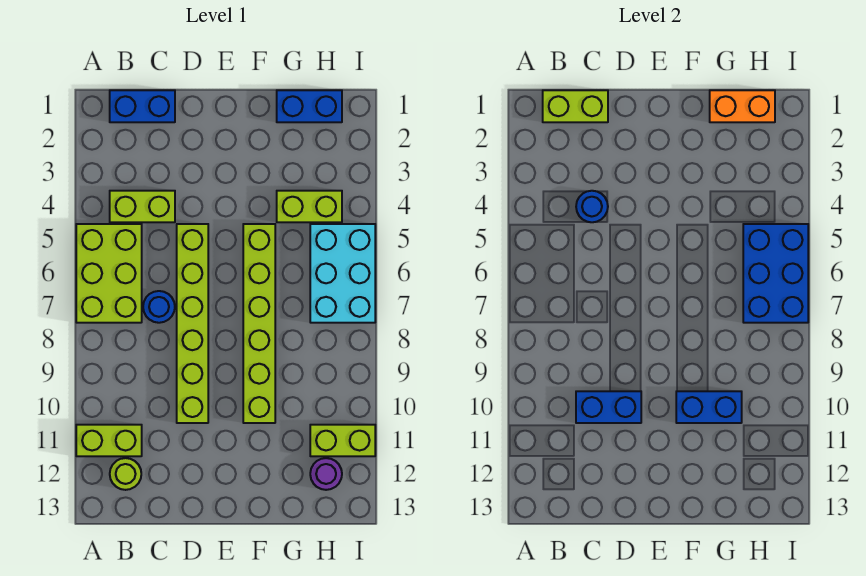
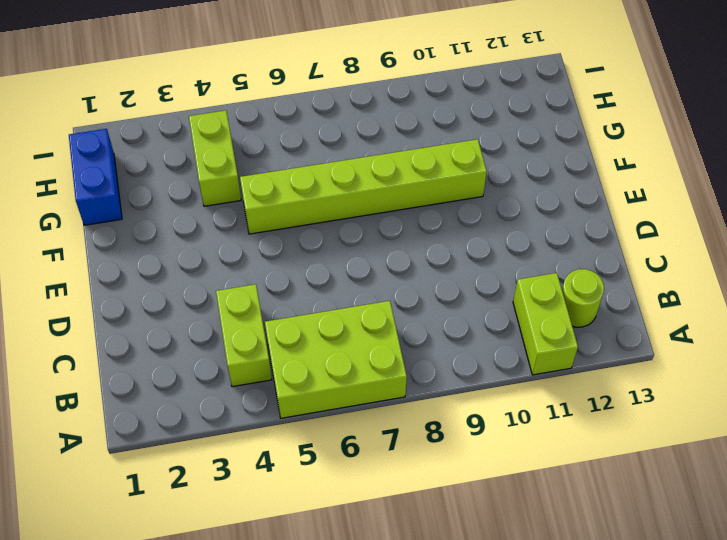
none -> blue 1x2 brick [110,90,175,122]
none -> blue 1x1 round brick [143,291,175,323]
none -> lime 1x6 brick [177,224,208,423]

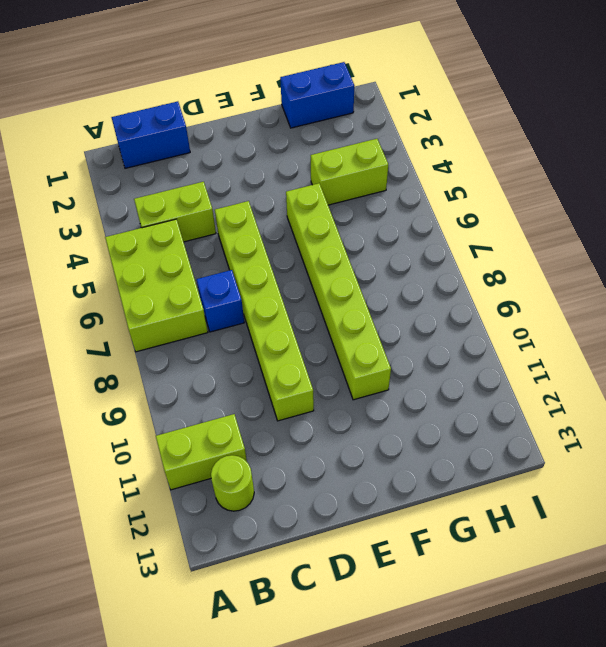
blue 1x1 brick [197,270,244,332] -> blue 1x1 round brick [143,291,175,323]
none -> cyan 2x3 brick [310,224,375,323]
none -> lime 1x2 brick [310,425,375,456]
none -> purple 1x1 round brick [310,458,342,490]

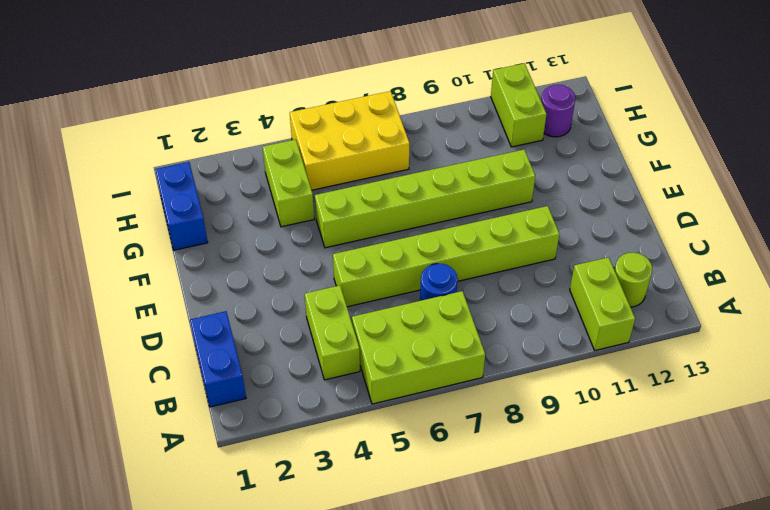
yellow 2x3 brick [290,91,409,190] -> cyan 2x3 brick [310,224,375,323]
none -> lime 1x2 brick [543,90,608,122]
none -> blue 1x1 round brick [576,191,608,222]
none -> blue 1x2 brick [576,391,641,423]

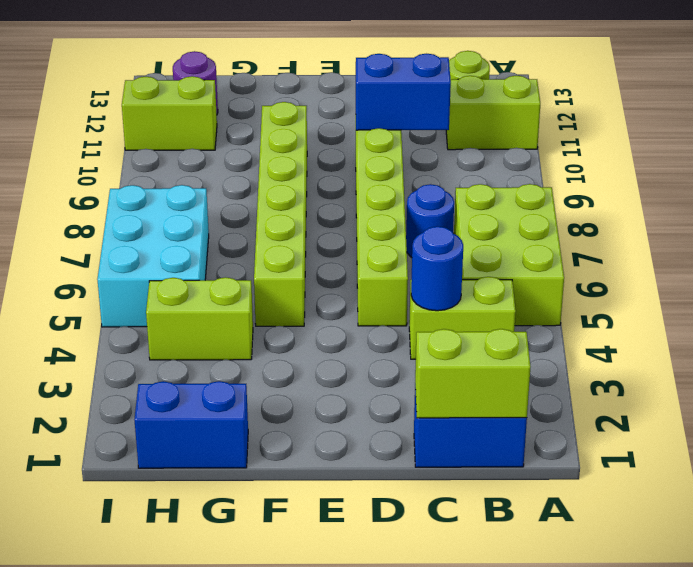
none -> blue 1x2 brick [676,391,742,423]
none -> orange 1x2 brick [710,90,775,122]
none -> blue 2x3 brick [743,224,808,323]

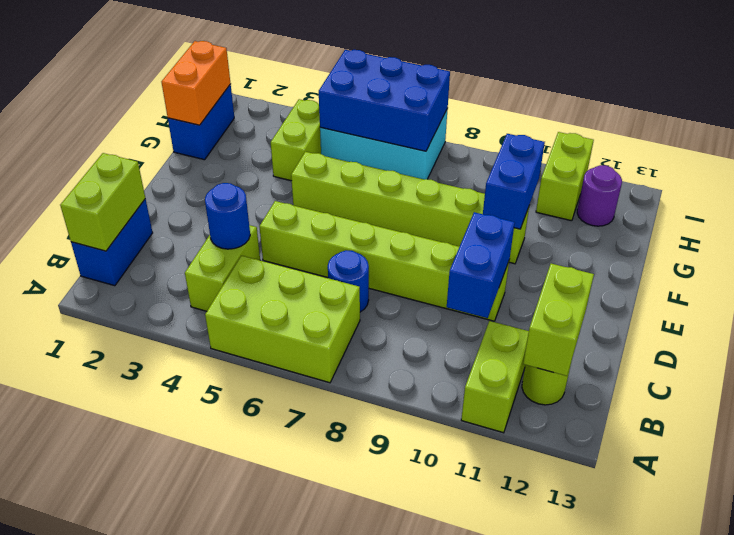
lime 1x2 brick [523,264,594,376] -> none

